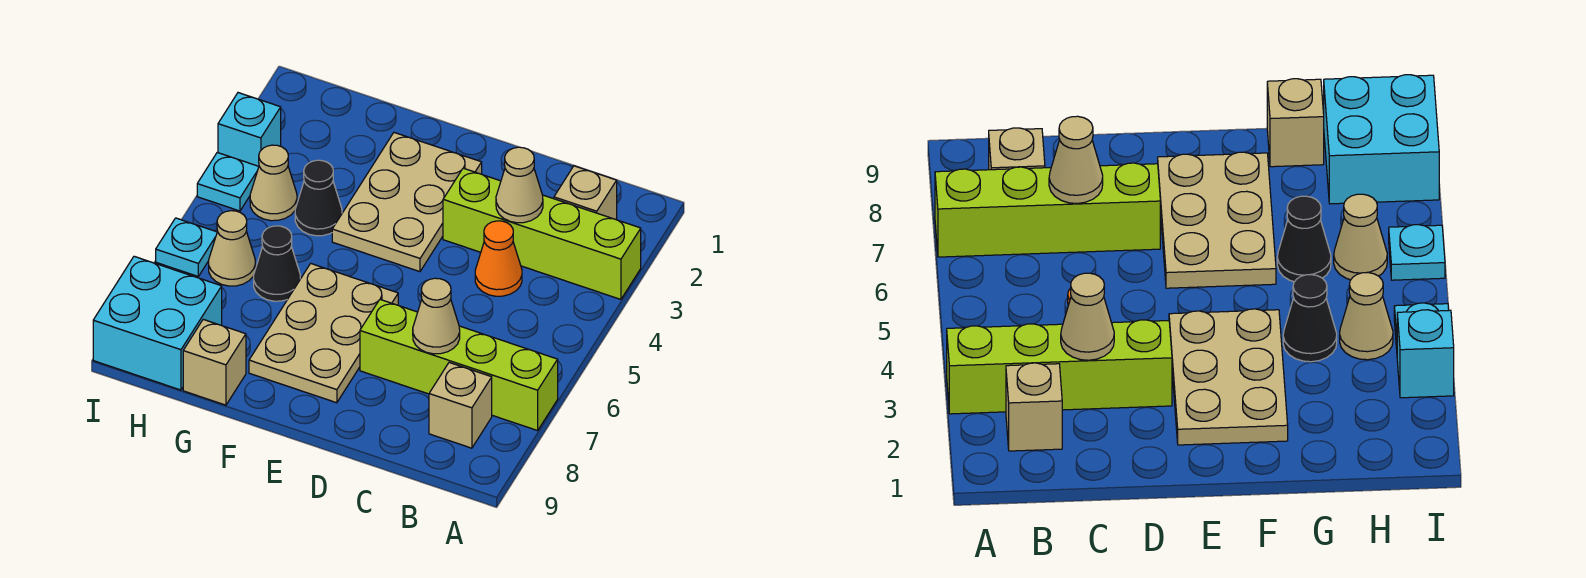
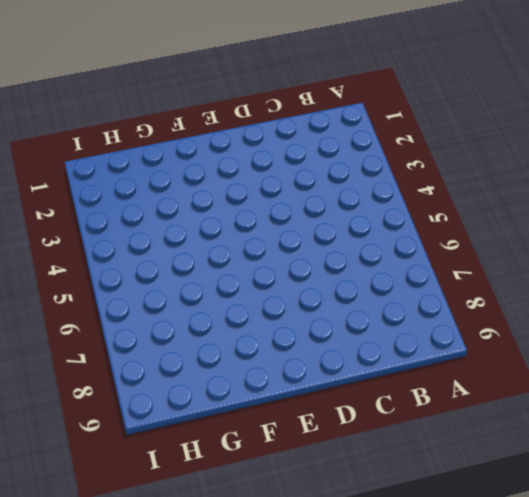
none -> lime 1x4 brick [443,168,641,299]
none -> lime 1x4 brick [360,300,558,431]
none -> tan 1x1 brick [554,166,617,220]

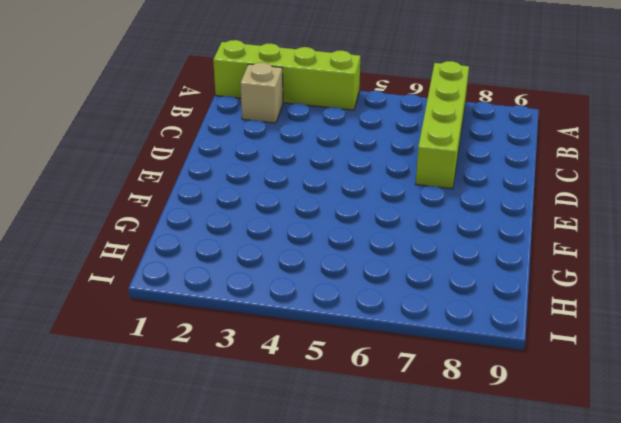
lime 1x4 brick [213,40,360,110] -> lime 1x4 brick turned to [443,168,641,299]
none -> tan 1x1 brick [429,363,492,448]
none -> orange 1x1 cone [475,221,522,296]
none -> tan 2x3 plate [332,133,482,272]

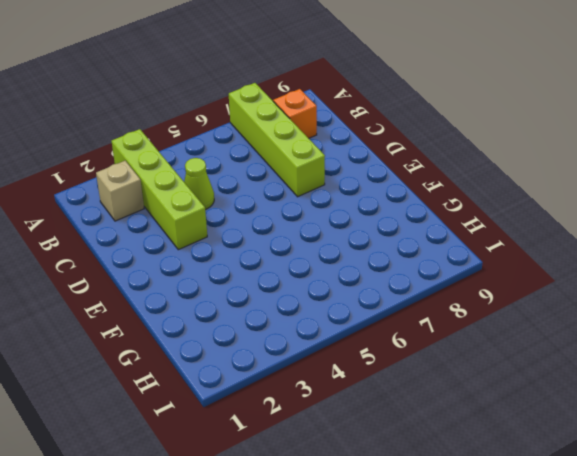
orange 1x1 brick [273,89,317,138] -> tan 1x1 brick [429,363,492,448]
lime 1x1 cone [184,158,214,210] -> orange 1x1 cone [475,221,522,296]
none -> tan 2x3 plate [332,133,482,272]
none -> tan 2x3 plate [249,264,398,403]
none -> black 1x1 cone [295,160,342,236]

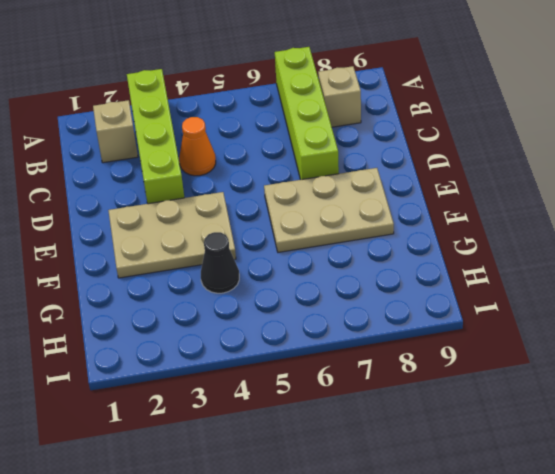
none -> black 1x1 cone [254,226,300,301]
none -> tan 1x1 brick [183,319,246,405]
none -> tan 1x1 cone [250,145,297,221]

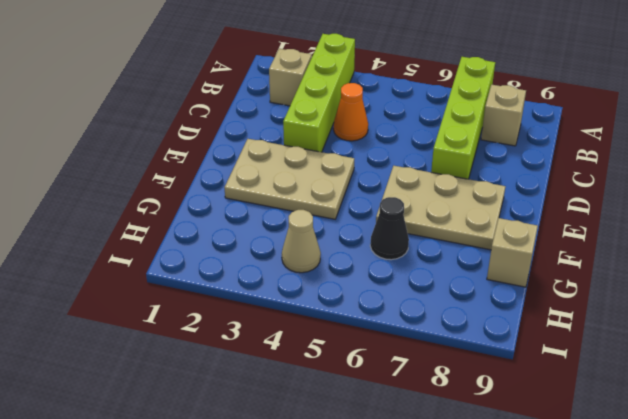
none -> black 1x1 cone [295,160,342,236]
none -> tan 1x1 cone [209,211,255,286]
none -> cyan 2x2 brick [93,256,222,390]

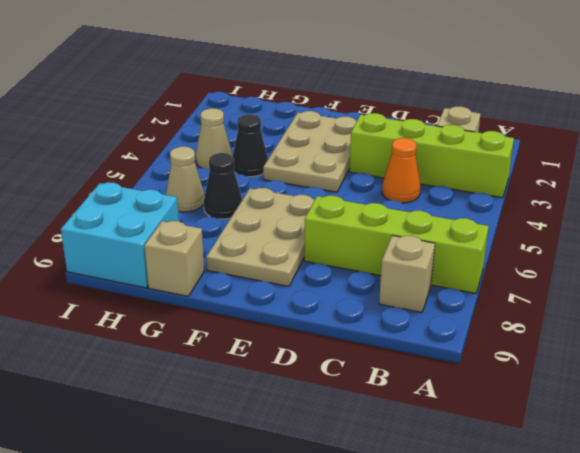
none -> cyan 1x1 brick [218,93,281,166]
none -> cyan 1x1 plate [197,153,259,211]
none -> cyan 1x1 plate [156,218,217,276]

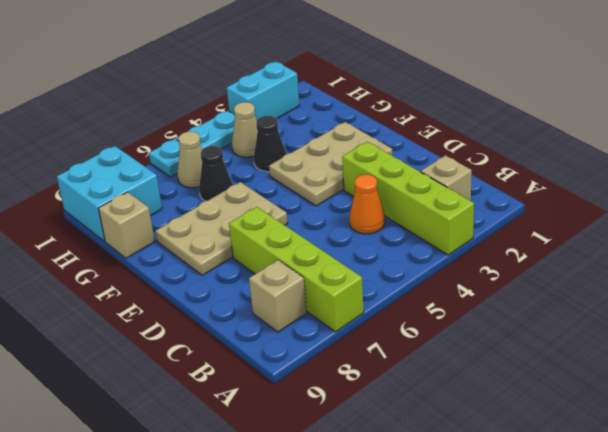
cyan 1x2 brick [227,61,300,120] -> cyan 1x1 brick [218,93,281,166]
cyan 1x2 plate [176,111,235,150] -> cyan 1x1 plate [197,153,259,211]
none -> tan 1x1 cone [496,147,543,223]
none -> tan 1x1 cone [413,278,460,354]

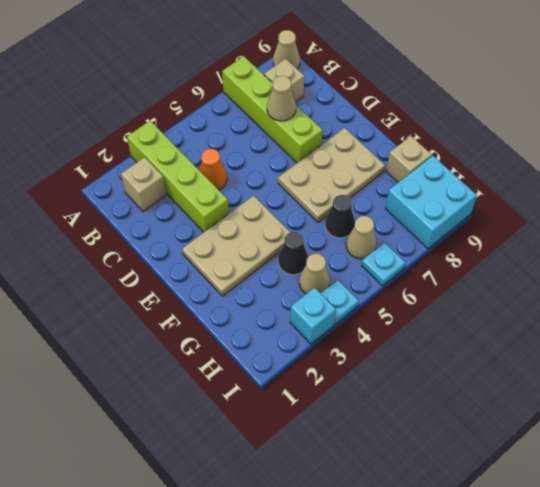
tan 1x1 cone [273,30,300,69] -> tan 1x1 cone moved to [496,147,543,223]

